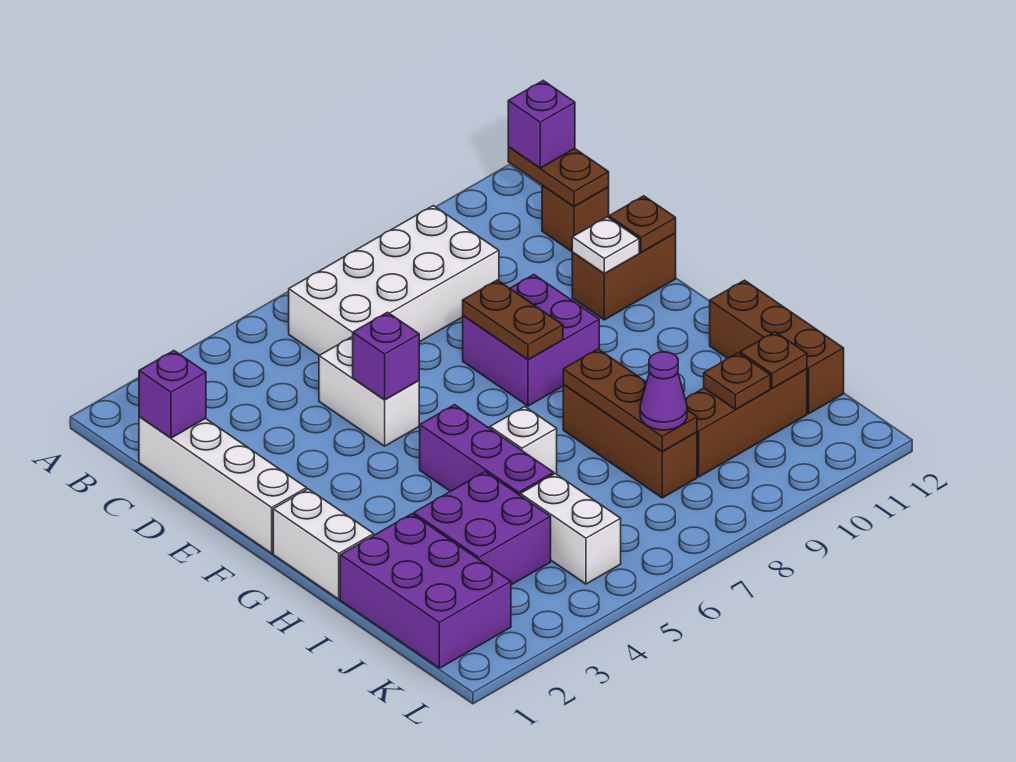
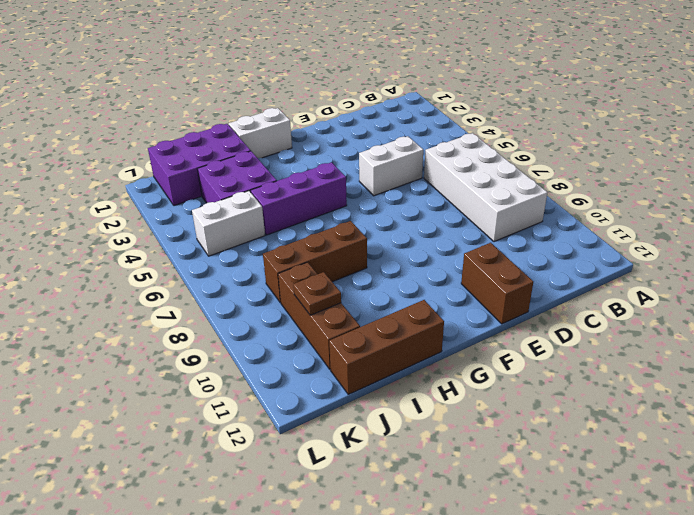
none -> white 1x4 brick [139,417,307,553]
none -> brown 1x1 brick [542,185,609,252]
none -> purple 2x2 brick [463,275,599,406]

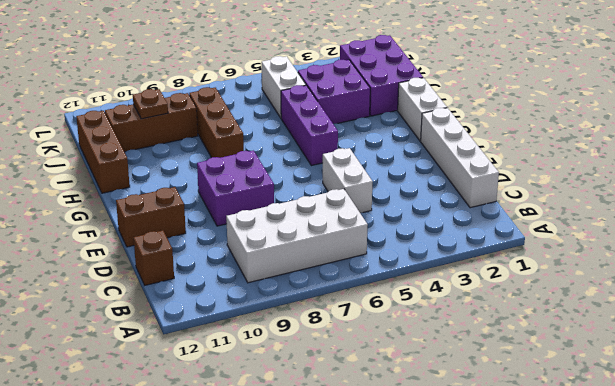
none -> white 1x1 brick [490,407,557,474]
none -> brown 1x2 plate [508,147,609,206]
none -> purple 1x1 brick [139,351,206,438]

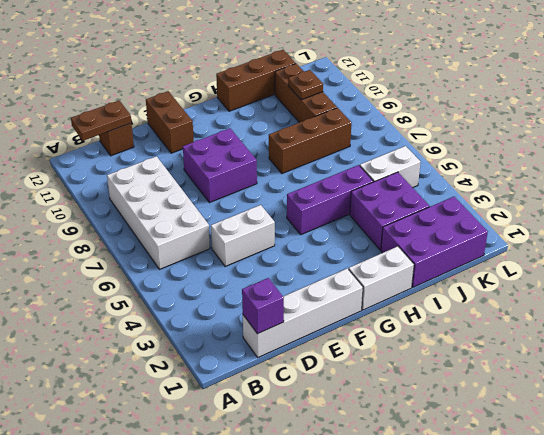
none -> white 1x1 brick [490,407,557,474]
none -> purple 1x1 brick [353,312,419,400]
none -> brown 1x2 plate [463,280,563,360]

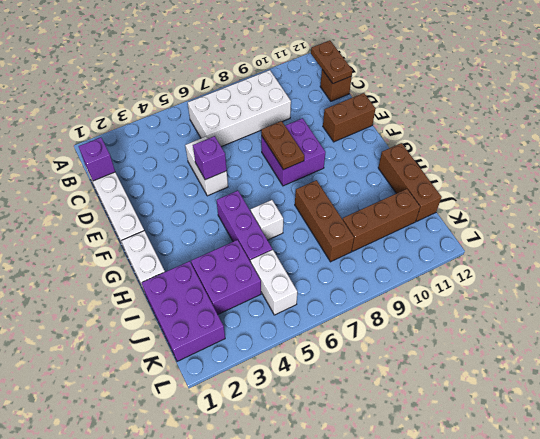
none -> white 1x1 plate [572,217,639,273]
none -> brown 1x1 plate [609,196,676,253]
none -> brown 1x3 plate [563,349,697,451]

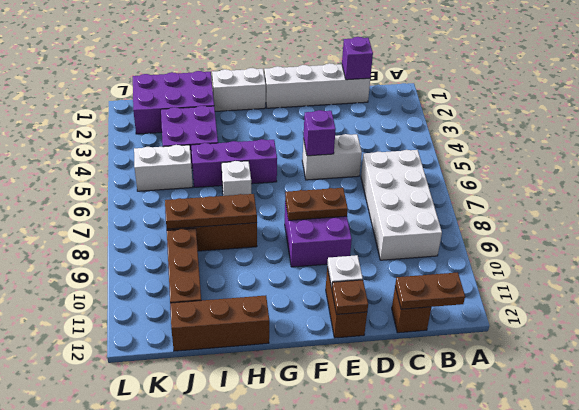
none -> brown 1x1 plate [704,353,770,409]
none -> brown 1x1 plate [740,332,807,389]
none -> purple 1x1 brick [508,81,575,168]

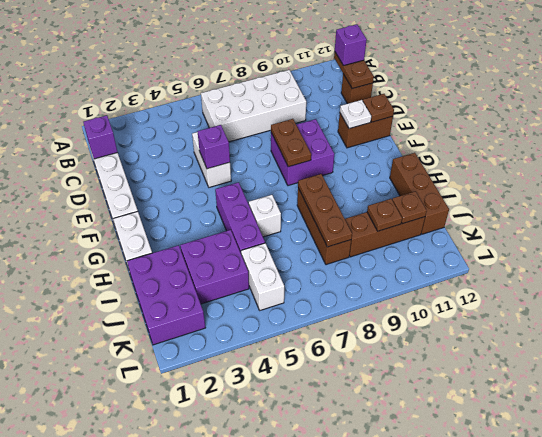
none -> purple 1x1 cone [640,352,687,430]

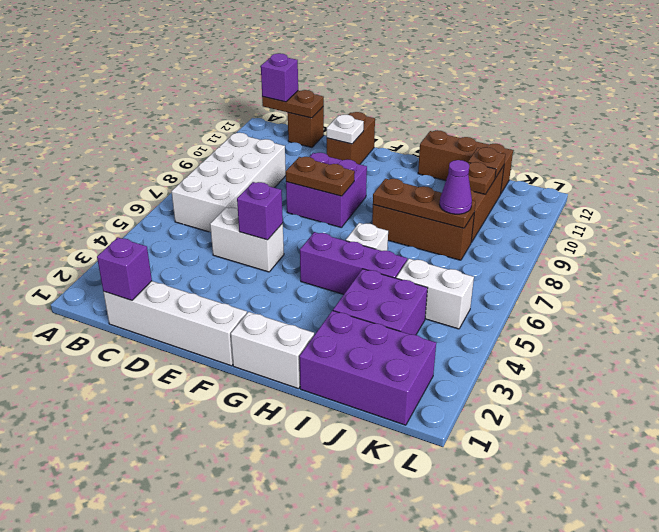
none -> brown 1x1 plate [609,196,676,253]

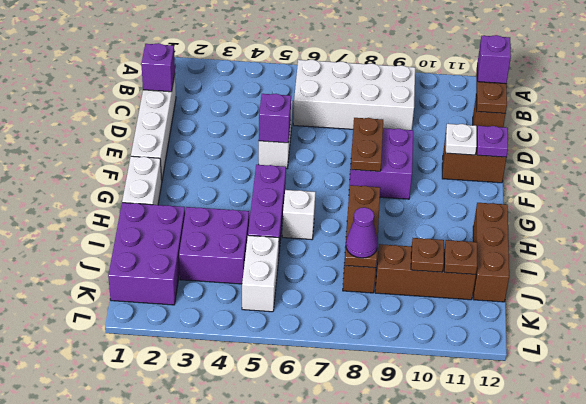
purple 1x1 plate [477,126,508,157] -> brown 1x1 plate [609,196,676,253]

